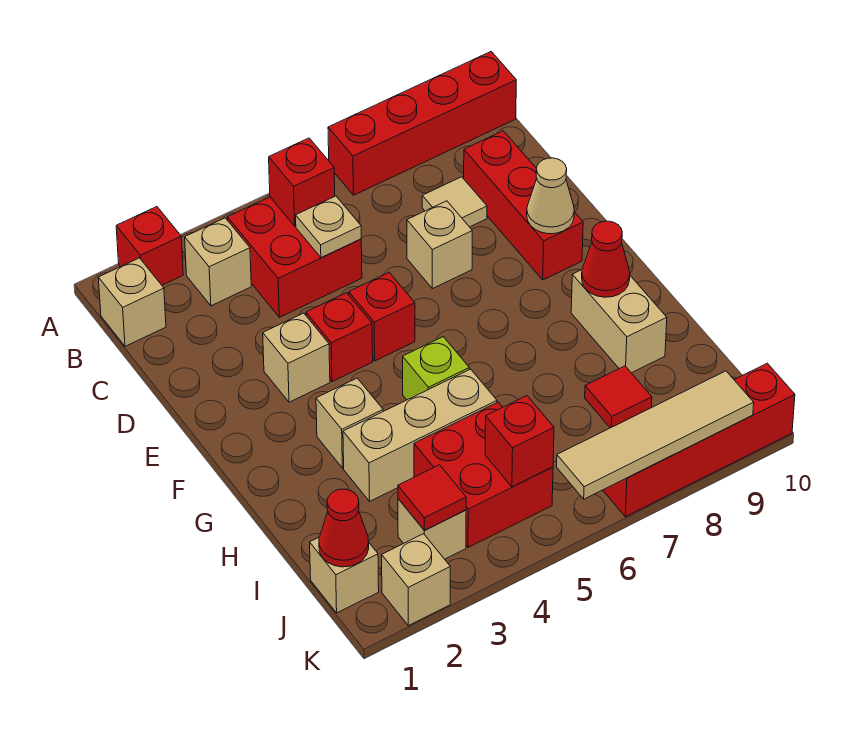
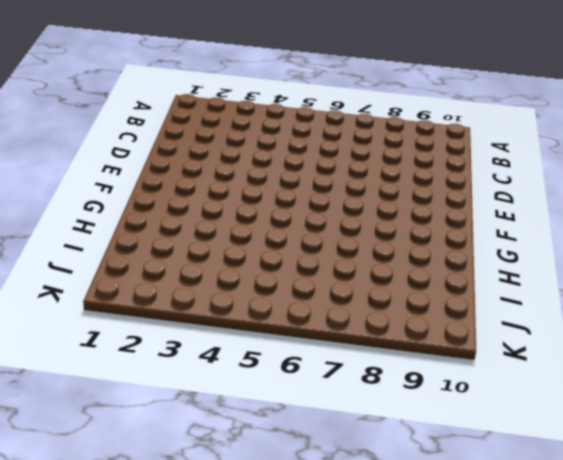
none -> red 1x1 brick [116,207,183,285]
none -> red 1x4 brick [328,52,516,195]
none -> tan 1x1 brick [98,258,166,346]

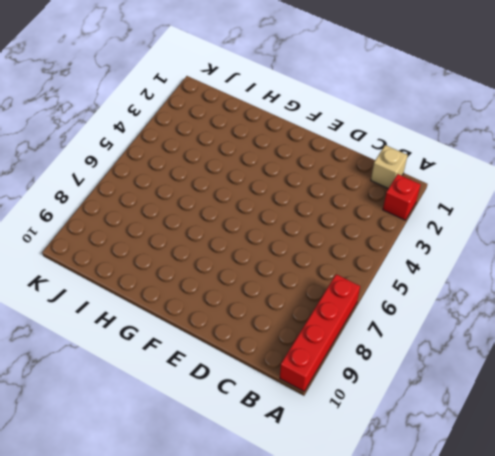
none -> tan 1x1 brick [185,218,251,306]
none -> red 2x2 brick [227,197,362,317]
none -> tan 1x1 tile [422,177,487,227]

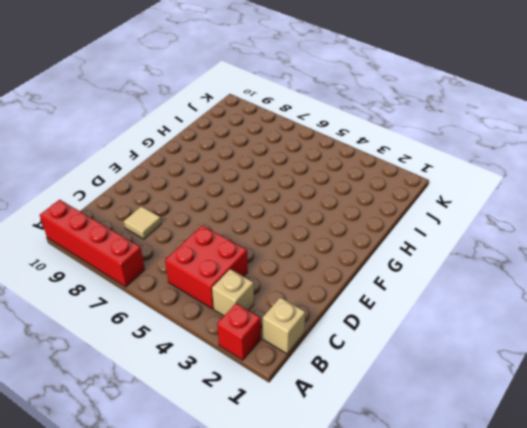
none -> red 1x3 brick [464,131,583,280]
none -> tan 1x1 brick [407,201,472,289]
none -> tan 1x1 brick [263,313,330,402]

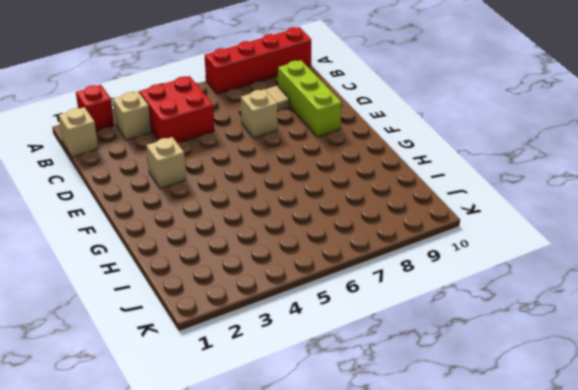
lime 1x3 brick [278,60,341,137] -> red 1x3 brick [464,131,583,280]
none -> red 1x1 brick [306,293,373,382]
none -> red 1x1 brick [349,273,415,361]
none -> tan 1x1 brick [316,378,383,468]

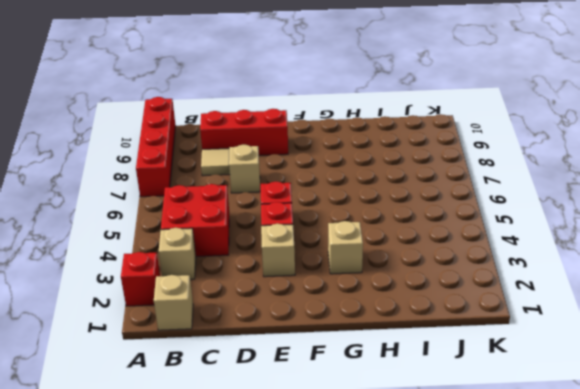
none -> lime 1x1 brick [403,337,469,400]
none -> tan 1x2 brick [571,270,667,373]
none -> tan 1x3 brick [343,369,497,501]

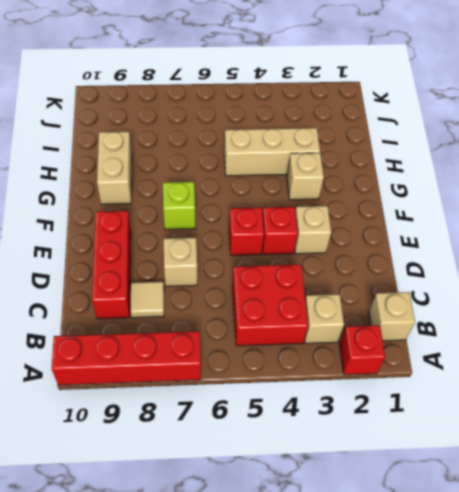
lime 1x1 brick [163,182,195,229] -> lime 1x1 brick moved to [403,337,469,400]
none -> red 2x2 brick [414,402,553,547]
none -> red 1x1 tile [585,366,652,428]
none -> tan 1x1 brick [310,537,379,613]

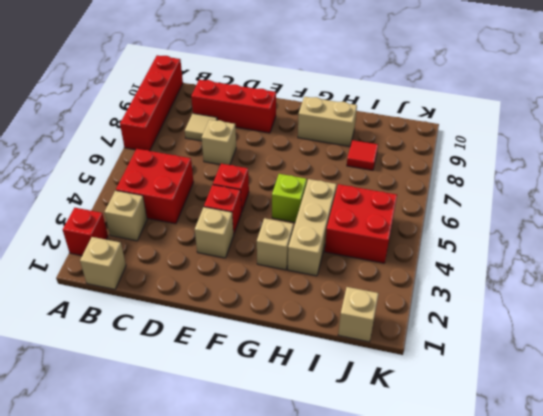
none -> tan 1x1 brick [398,499,466,559]
none -> tan 1x1 brick [382,534,450,626]
none -> red 1x4 brick [603,363,795,517]

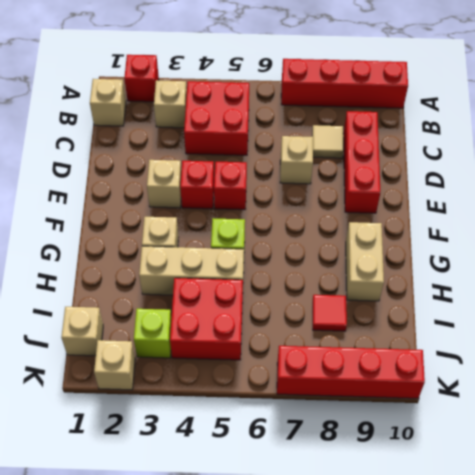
lime 1x1 brick [134,309,171,358] -> tan 1x1 brick [398,499,466,559]
none -> red 1x1 brick [269,138,335,226]
none -> tan 1x1 plate [296,196,361,258]
none -> tan 1x1 cone [527,158,574,234]

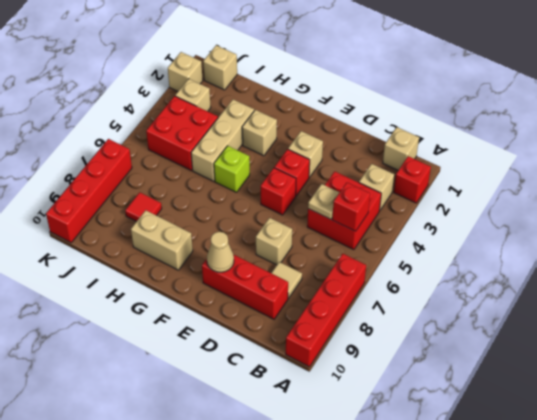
none -> red 1x1 cone [582,221,630,297]
none -> red 1x1 cone [319,489,369,567]
none -> red 1x1 tile [398,465,466,530]

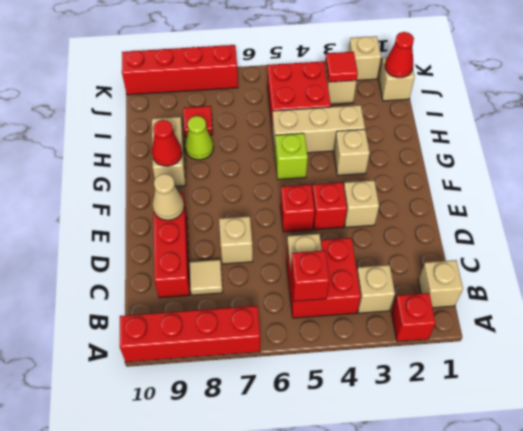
lime 1x1 cone [185,116,214,160] -> none
none -> red 1x1 brick [485,396,554,487]
none -> tan 1x4 tile [557,371,754,499]

